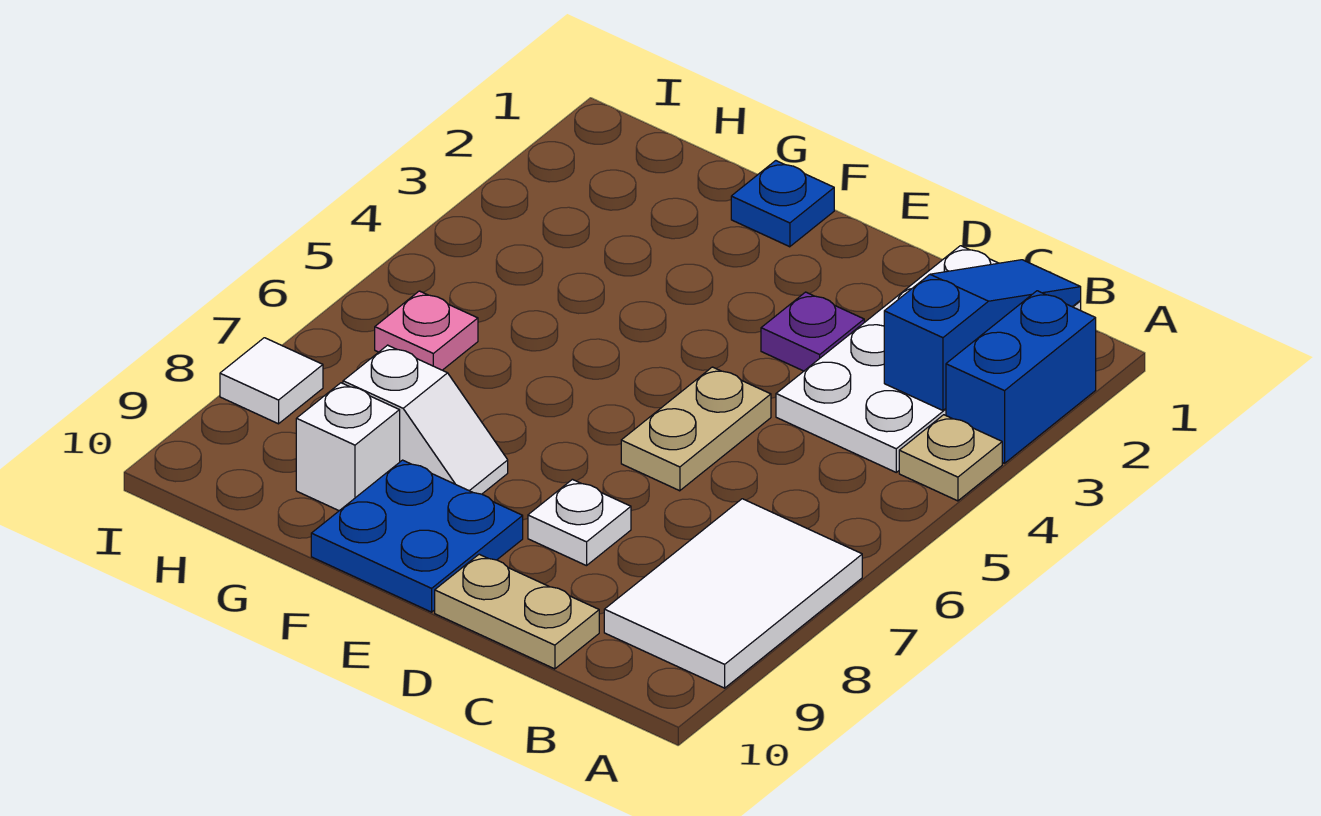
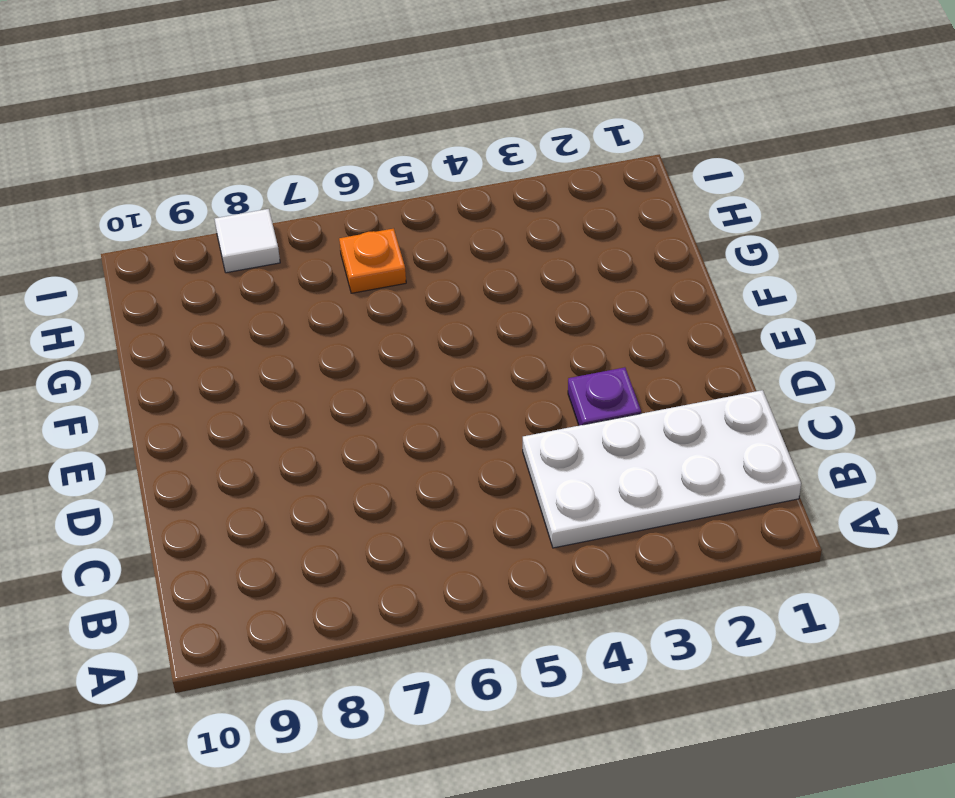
orange 1x1 plate [339,229,406,293] -> pink 1x1 plate [375,291,478,370]
none -> blue 1x2 brick [946,291,1096,463]
none -> tan 1x1 plate [899,415,1002,501]
none -> white 2x3 tile [604,499,862,688]

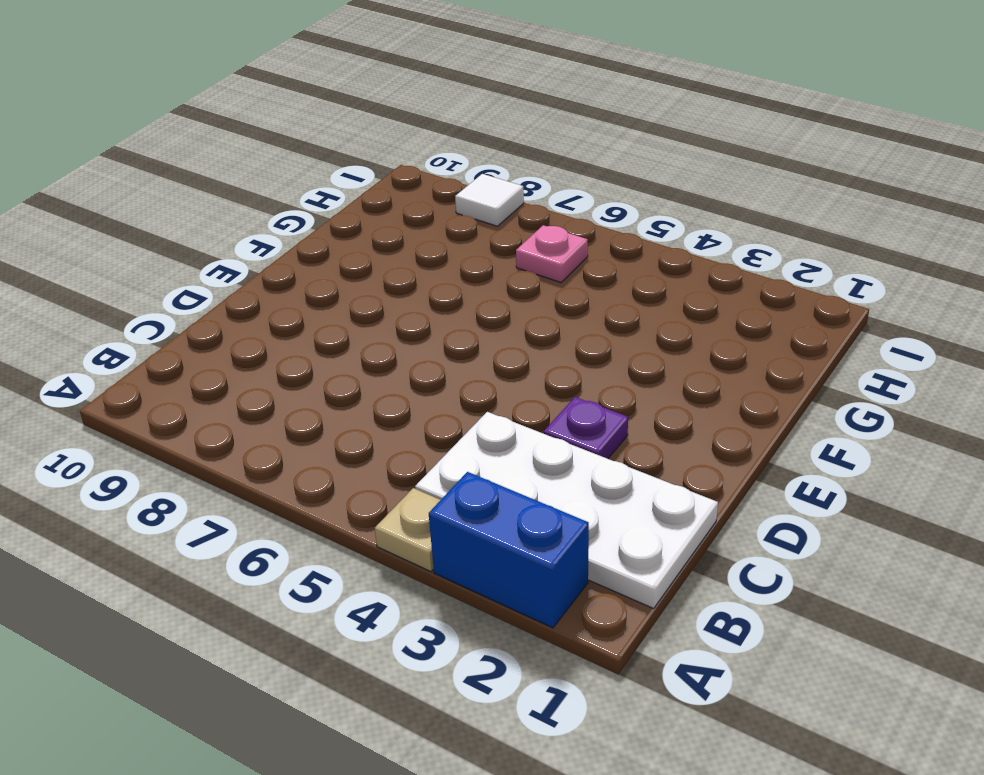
none -> white 2x3 tile [604,499,862,688]
none -> tan 1x2 plate [435,554,599,669]
none -> tan 1x2 plate [621,367,771,491]

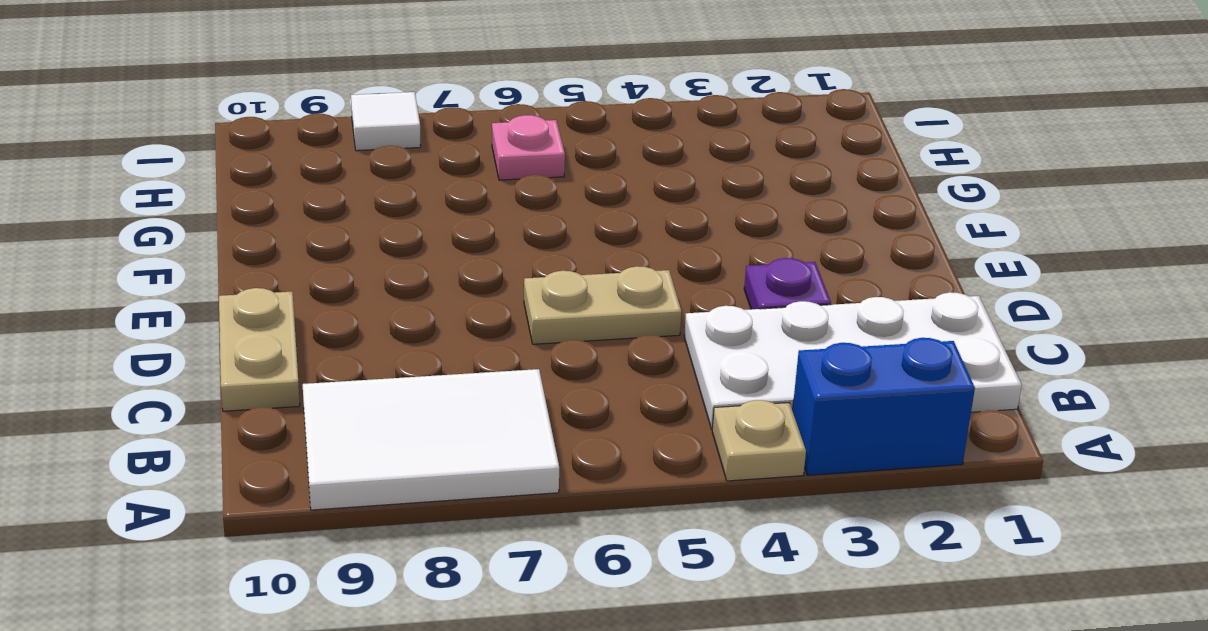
none -> white 1x1 plate [528,479,631,566]
none -> blue 2x2 plate [311,460,523,612]
none -> blue 1x1 plate [731,161,834,247]

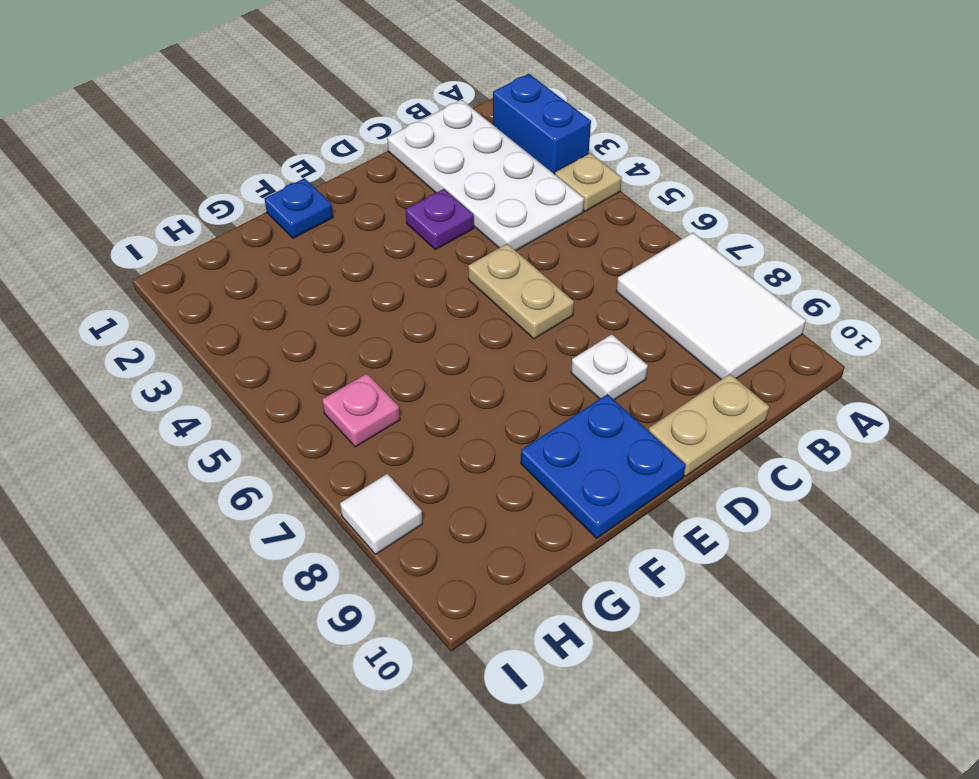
none -> white 1x2 slope [343,345,508,494]
none -> white 1x1 brick [296,383,400,511]
none -> blue 1x3 slope [884,260,1081,410]

